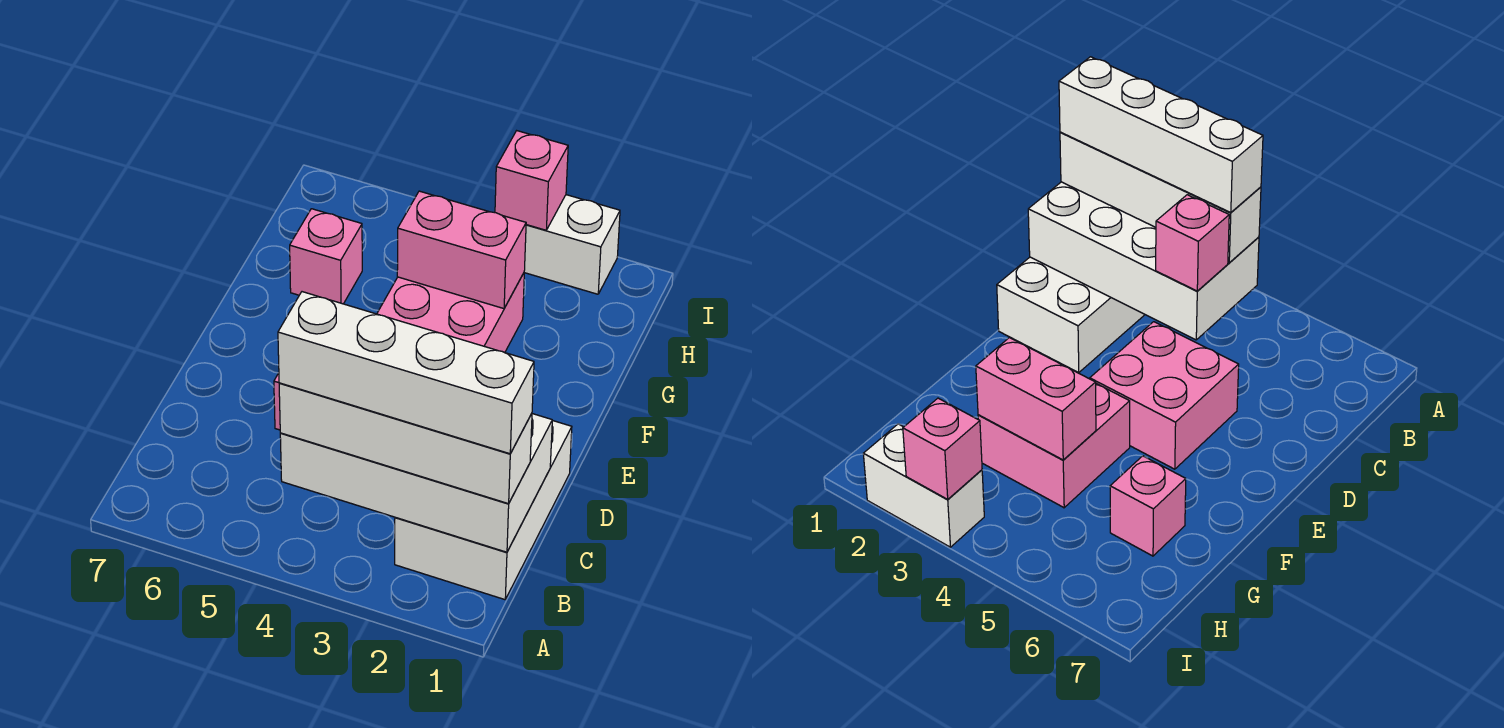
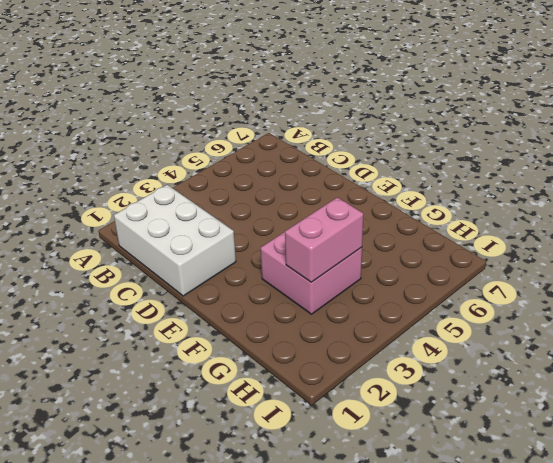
none -> pink 2x2 brick [1090,322,1239,469]
none -> pink 1x1 brick [290,209,362,304]

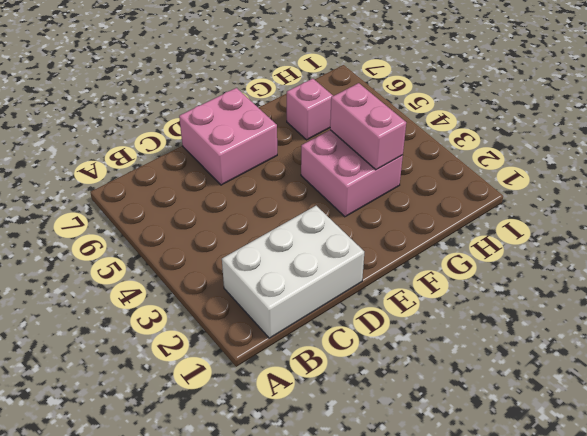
pink 2x2 brick [179,88,277,185] -> pink 2x2 brick moved to [1090,322,1239,469]
none -> white 1x2 brick [524,195,620,294]
none -> white 2x4 brick [280,414,552,552]

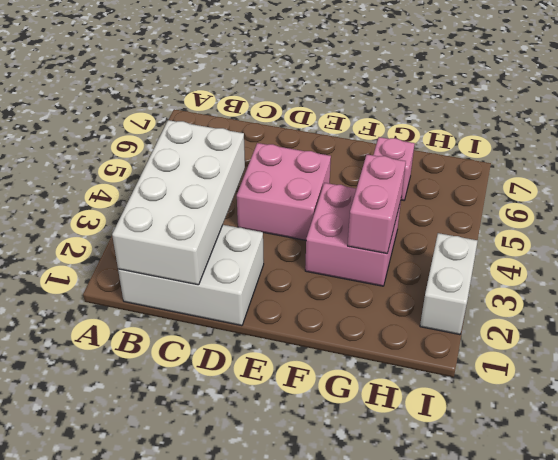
none -> pink 1x1 brick [495,131,568,230]
none -> white 1x4 brick [279,383,532,504]

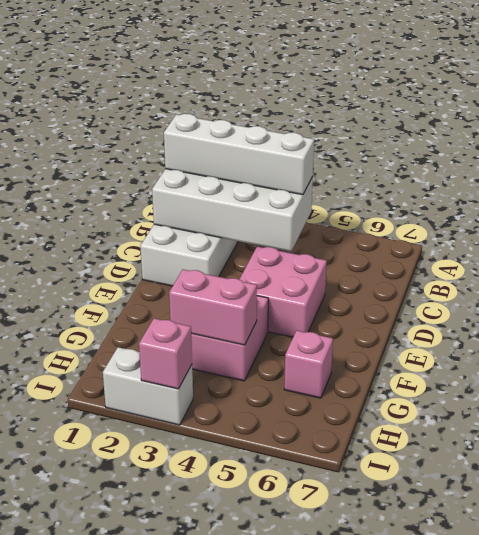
none -> pink 1x1 brick [1156,195,1229,291]
none -> white 1x4 brick [278,292,534,454]

